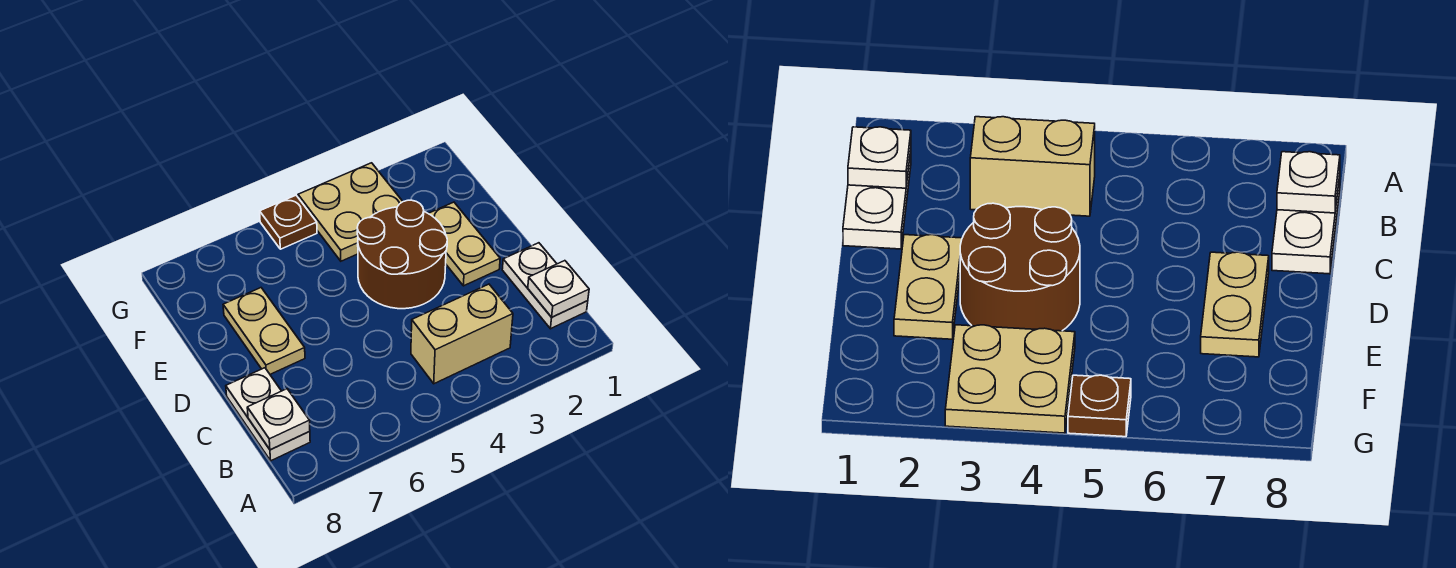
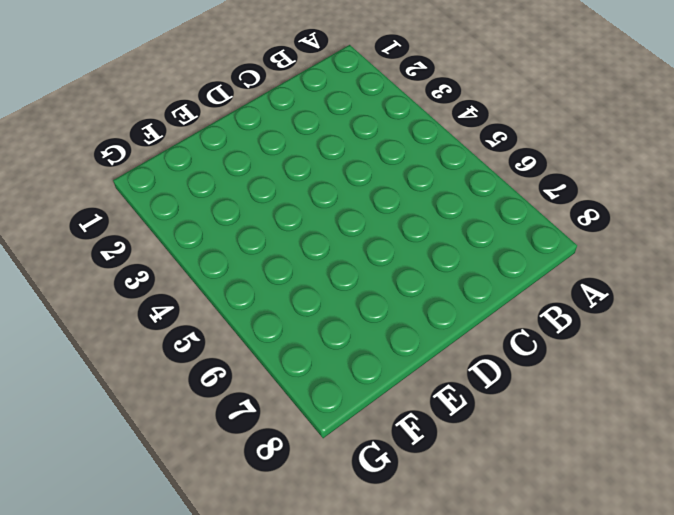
none -> white 1x2 plate [502,243,588,329]
none -> tan 1x2 brick [411,284,513,384]

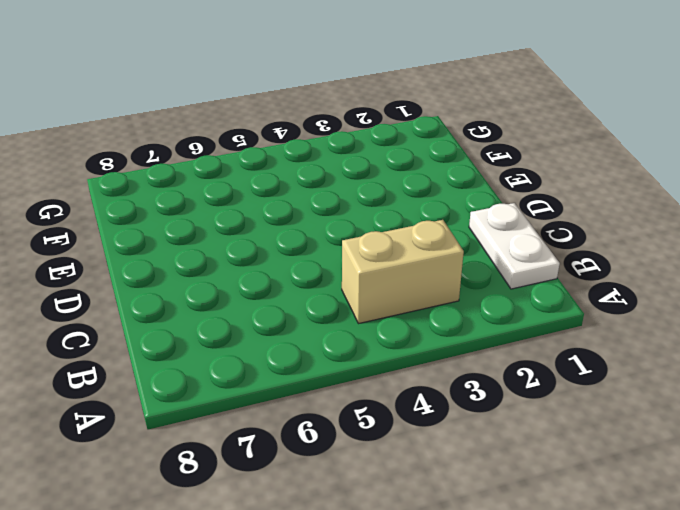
none -> white 1x2 plate [226,368,310,461]
none -> tan 1x2 plate [428,202,500,286]

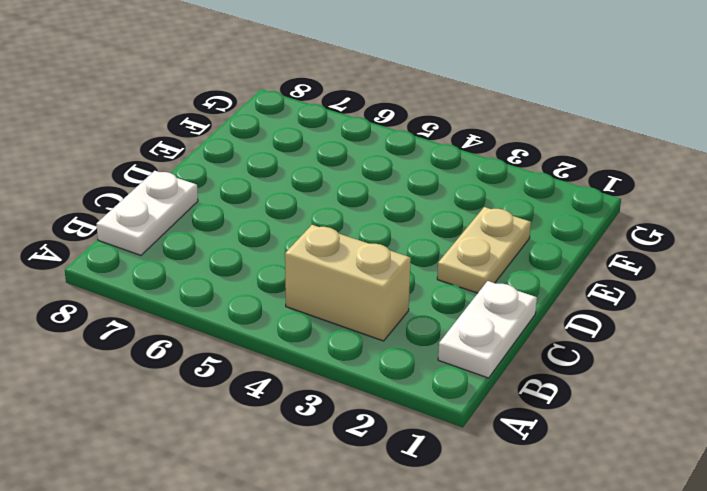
none -> brown 2x2 round brick [357,200,447,309]
none -> tan 1x2 plate [223,288,305,374]

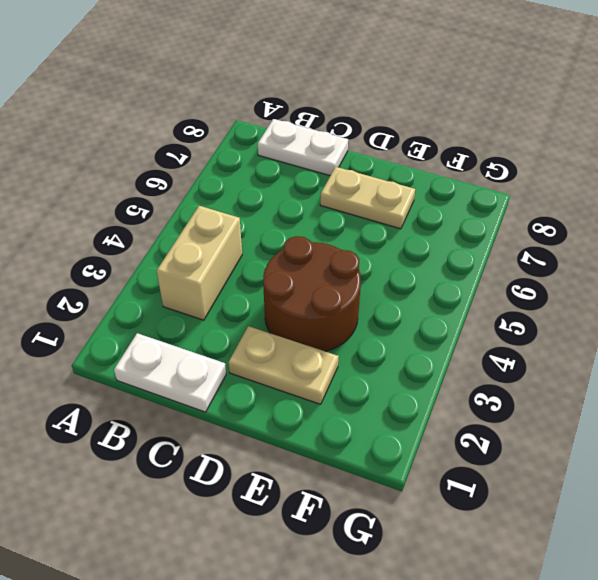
none -> tan 2x2 plate [298,163,403,261]
none -> brown 1x1 plate [260,195,317,249]

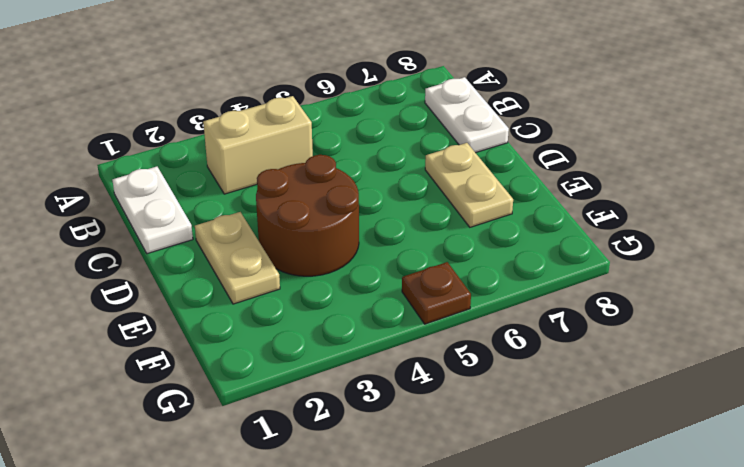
none -> tan 2x2 plate [298,163,403,261]
none -> white 1x1 plate [528,261,589,317]

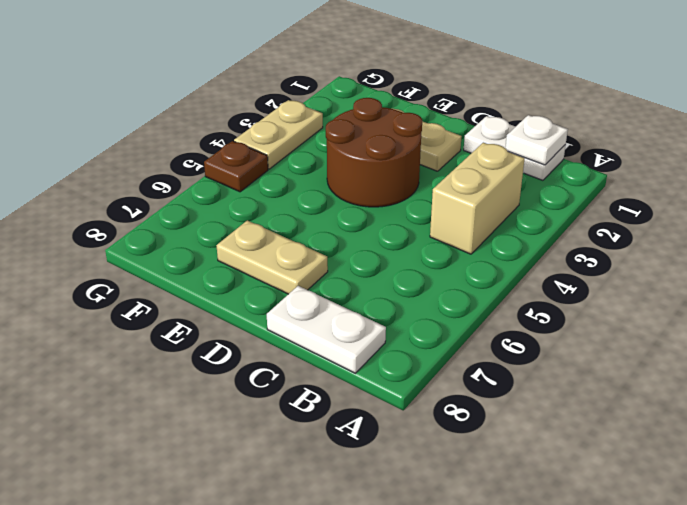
tan 1x2 plate [234,100,323,169] -> tan 2x2 plate [298,163,403,261]
none -> white 1x1 plate [247,389,310,450]

